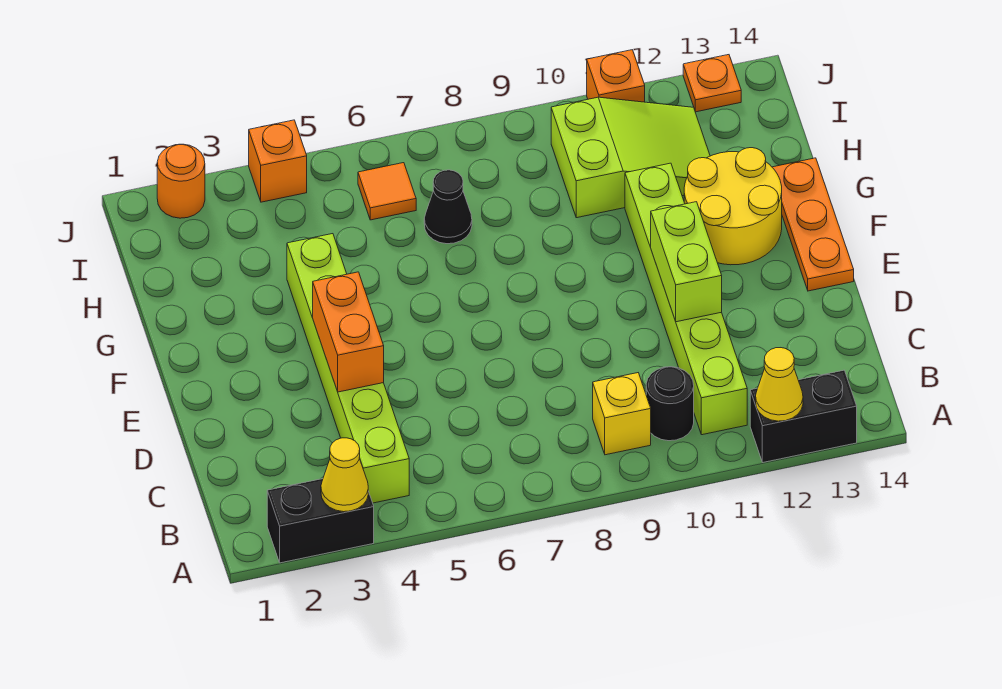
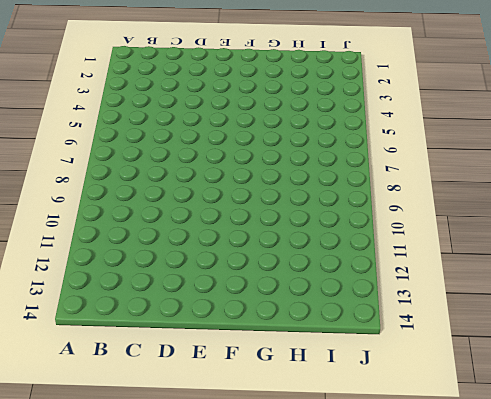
none -> black 1x2 brick [267,479,374,563]
none -> black 1x2 brick [750,370,857,462]
none -> lime 1x6 brick [287,234,409,503]

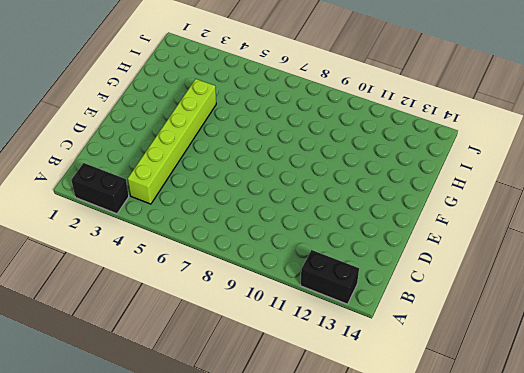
none -> yellow 1x1 brick [593,373,651,455]
none -> black 1x1 round brick [646,367,694,441]
none -> lime 1x6 brick [625,163,747,435]

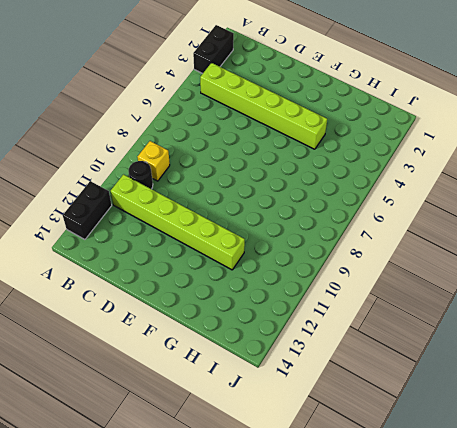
none -> orange 1x3 plate [772,158,854,291]
none -> yellow 2x2 round brick [684,148,782,265]
none -> black 1x1 cone [424,170,472,244]

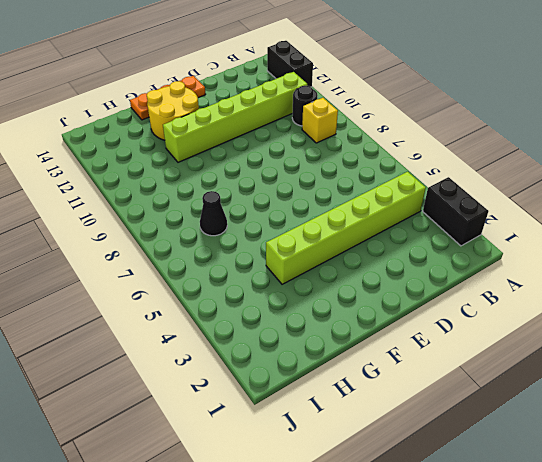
none -> lime 2x3 slope [551,97,710,218]
none -> orange 1x1 tile [358,163,416,220]
none -> orange 1x1 round brick [157,144,205,218]

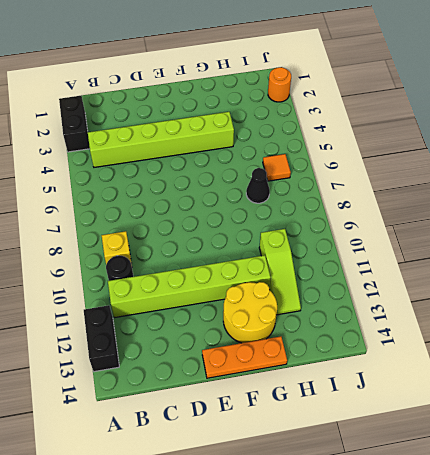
lime 1x3 slope [259,229,301,315] -> lime 2x3 slope [551,97,710,218]
none -> orange 1x1 brick [249,120,307,202]
none -> orange 1x1 brick [587,50,645,102]
none -> orange 1x1 plate [683,55,741,112]

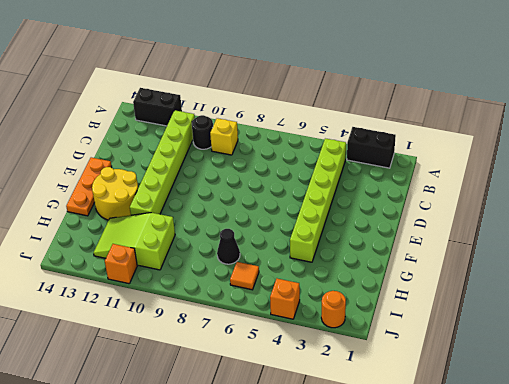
none -> orange 1x1 plate [683,55,741,112]
none -> yellow 1x1 cone [321,438,368,512]
none -> yellow 1x1 cone [756,348,803,421]

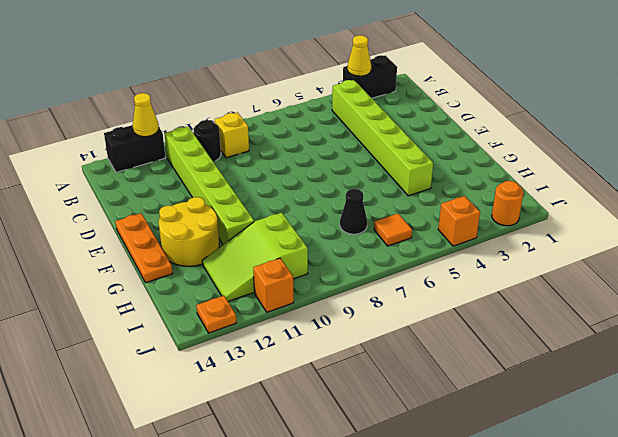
none -> orange 1x2 brick [313,272,384,392]
none -> lime 1x2 brick [651,202,722,322]

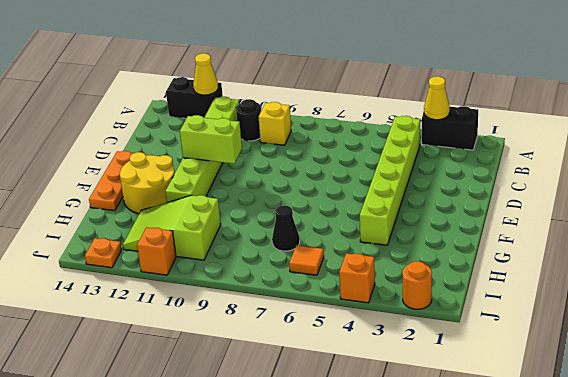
lime 1x2 brick [180,115,242,164] -> lime 1x2 brick turned to [651,202,722,322]
none -> orange 1x2 brick [313,272,384,392]

